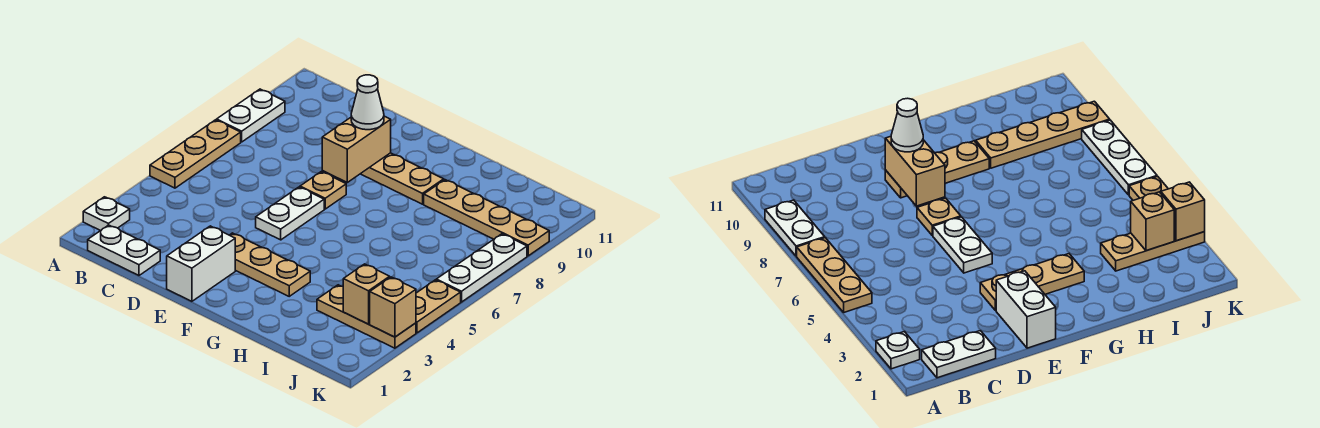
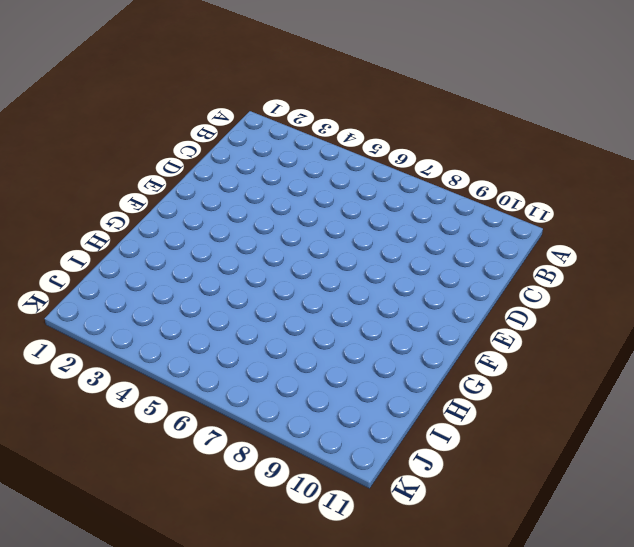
none -> white 1x1 plate [83,197,130,231]
none -> tan 1x3 plate [150,120,241,188]
none -> white 1x2 plate [217,89,285,142]

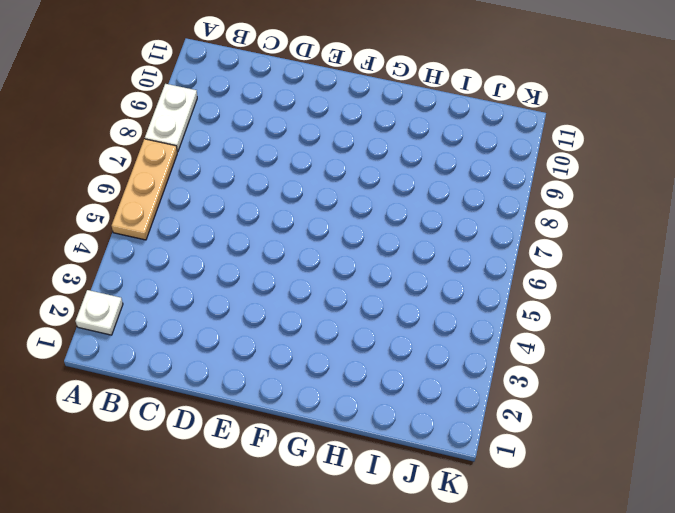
none -> white 1x2 plate [88,225,160,275]
none -> white 1x2 brick [167,226,235,301]
none -> tan 1x3 plate [230,233,310,296]

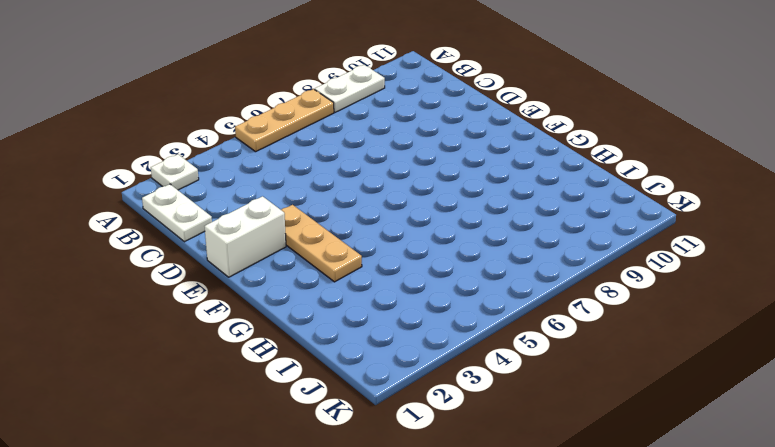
none -> white 1x2 plate [256,187,324,240]
none -> tan 1x1 plate [300,172,346,209]
none -> tan 1x3 plate [361,153,444,204]

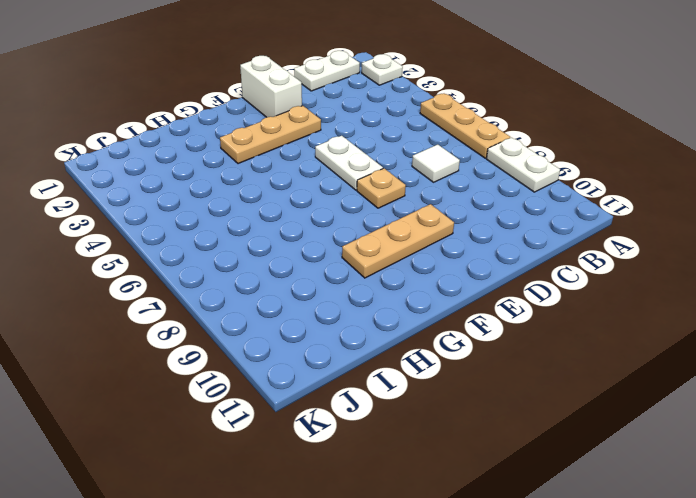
white 1x1 tile [412,145,460,182] -> none
none -> tan 1x4 plate [424,180,549,256]
none -> tan 1x3 plate [317,285,416,348]
none -> tan 1x2 plate [416,280,461,333]

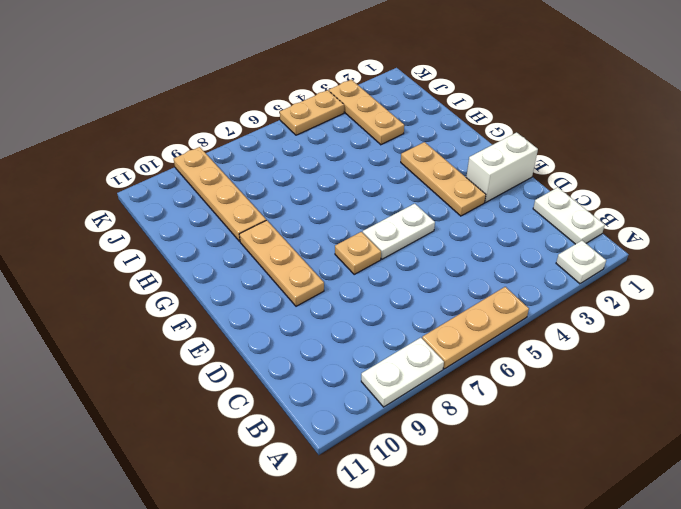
none -> white 1x3 plate [436,234,527,302]
none -> tan 1x2 brick [322,116,391,182]
none -> tan 1x1 brick [343,264,390,324]

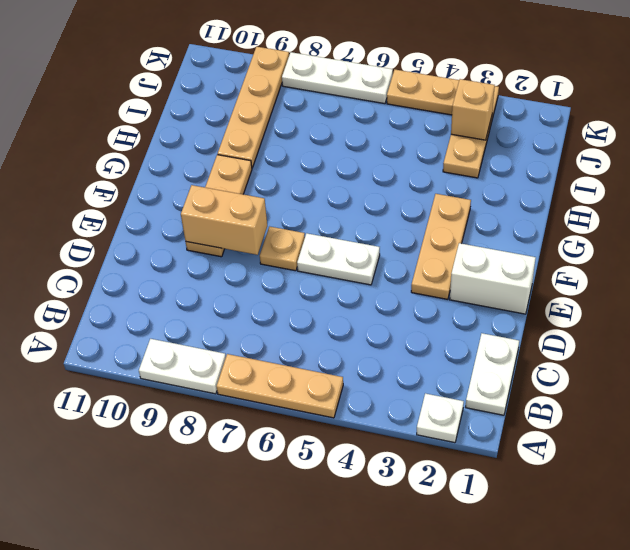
none -> tan 1x1 brick [370,277,416,337]
none -> white 1x1 cone [351,75,384,130]

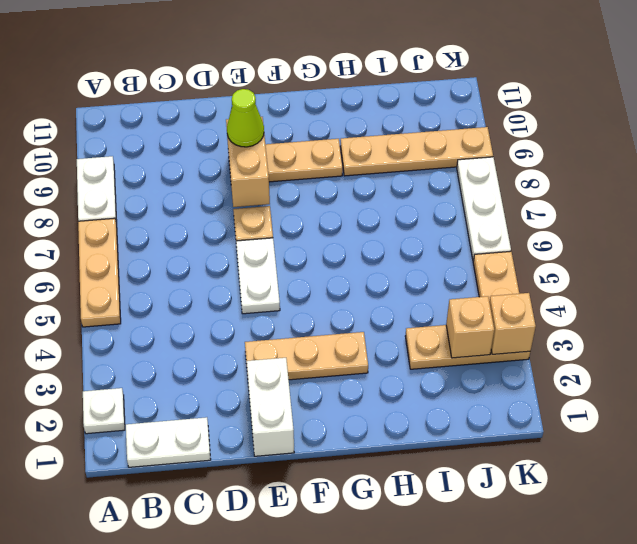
lime 1x1 cone [227,89,264,147] -> white 1x1 cone [351,75,384,130]

